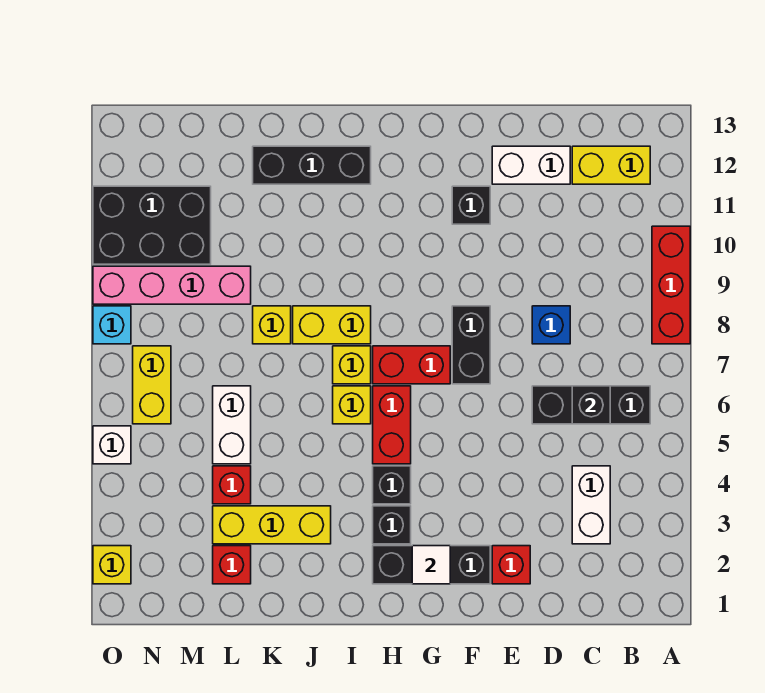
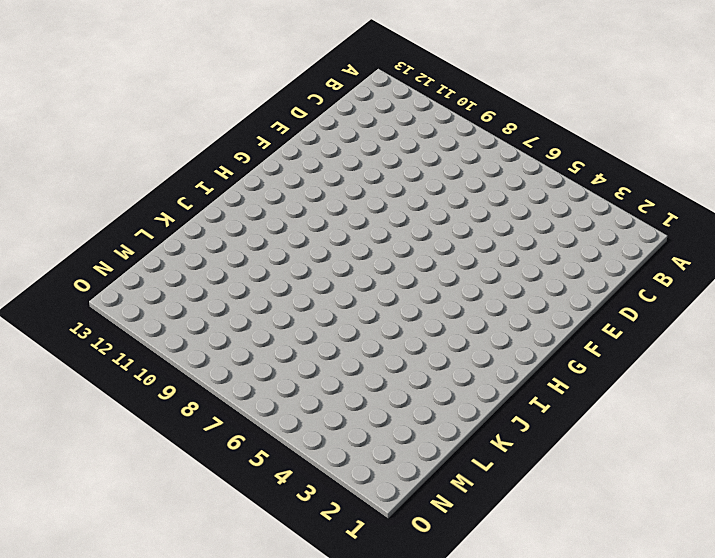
none -> red 1x3 brick [652,226,690,344]
none -> black 1x3 brick [532,386,650,424]
none -> yellow 1x2 brick [572,146,650,184]
none -> white 1x2 brick [572,466,610,544]

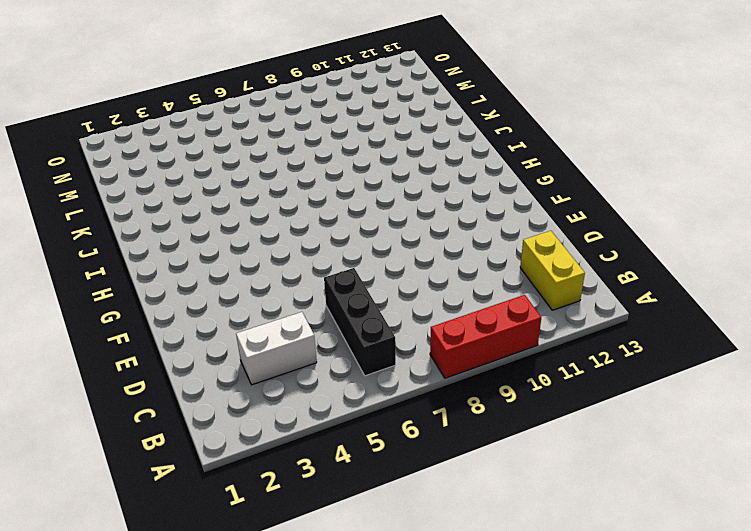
none -> blue 1x1 brick [532,306,570,344]
none -> white 1x2 brick [492,146,570,184]
none -> red 1x1 brick [492,546,530,584]
none -> black 1x3 brick [373,546,490,584]

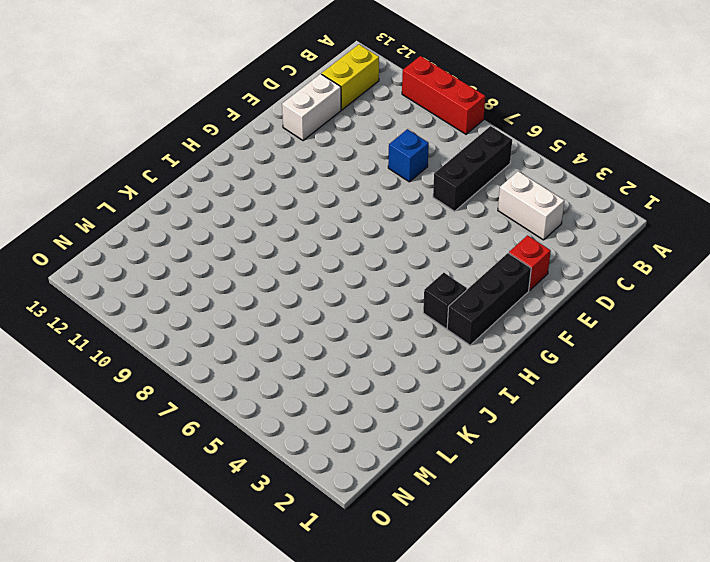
none -> black 1x2 brick [452,306,490,384]
none -> black 1x1 brick [452,186,490,224]
none -> red 1x2 brick [373,346,450,384]
none -> black 1x1 brick [373,466,411,504]

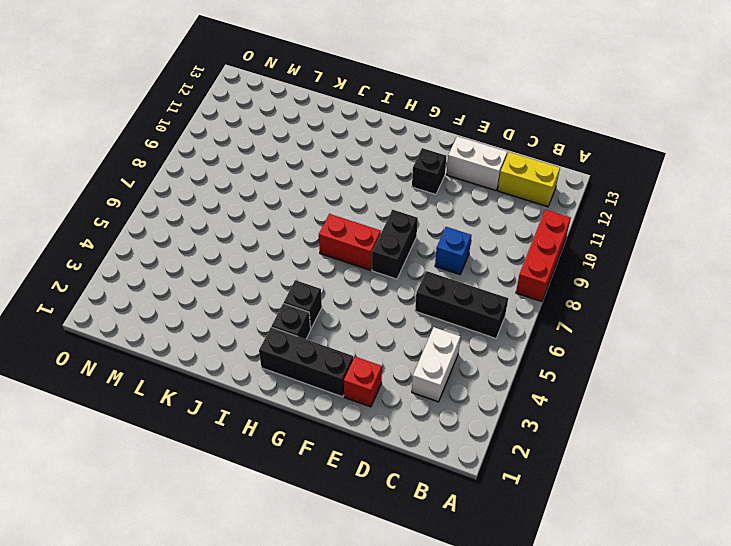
none -> red 1x2 brick [373,386,411,464]
none -> yellow 1x1 brick [333,386,371,424]
none -> yellow 1x1 brick [333,346,371,384]
none -> yellow 1x2 brick [293,306,371,344]

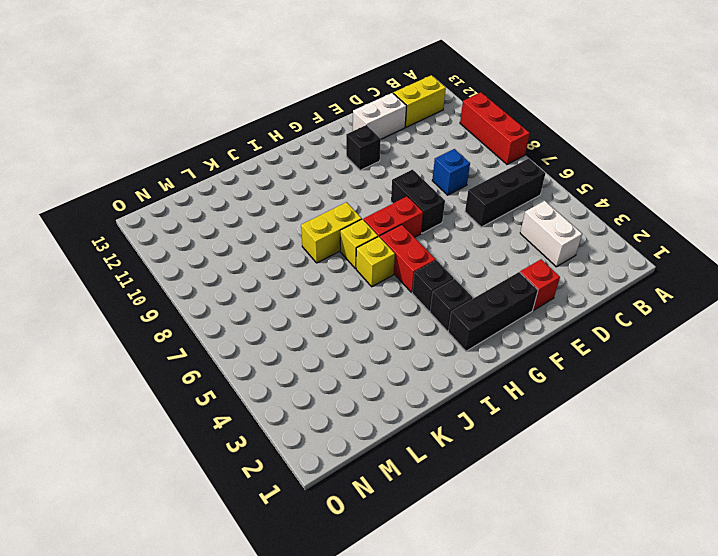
none -> black 1x3 brick [253,146,371,184]
none -> yellow 1x3 brick [213,506,331,544]
none -> yellow 1x1 brick [253,306,291,344]
none -> red 1x1 brick [213,546,251,584]

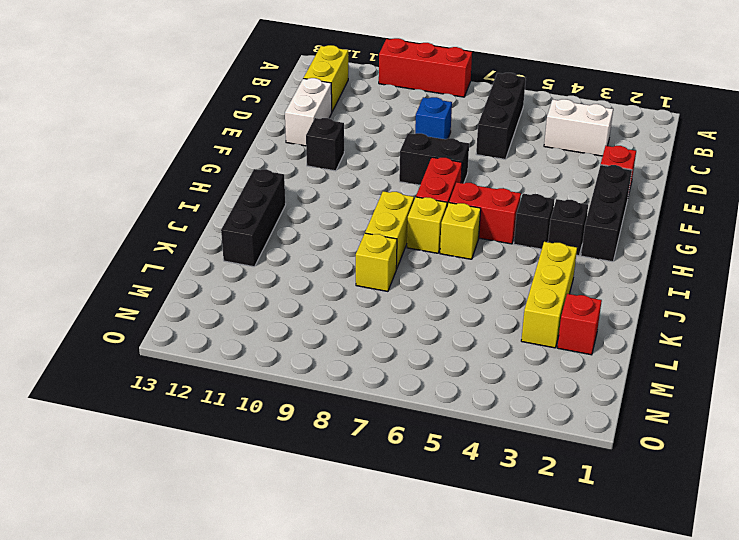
none -> red 1x1 brick [213,466,251,504]
none -> white 1x2 brick [213,386,251,464]
none -> pink 1x4 brick [93,266,251,304]
none -> black 2x3 brick [93,186,211,264]

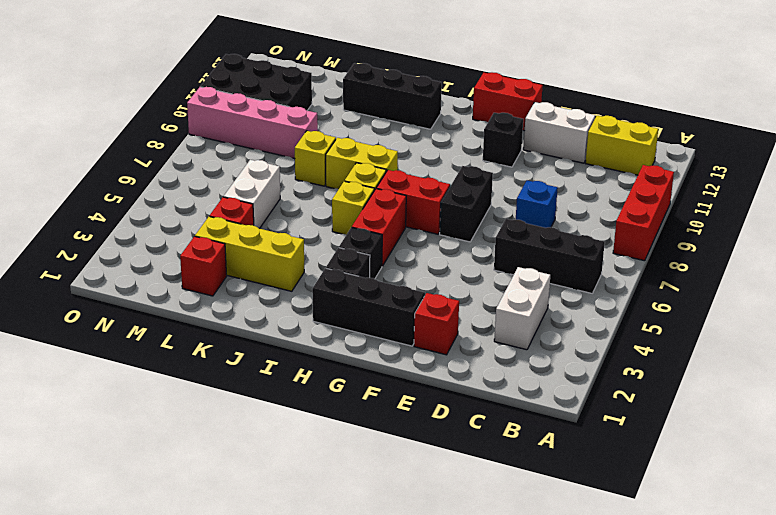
red 1x2 brick [473,72,543,131] -> none
none -> yellow 1x2 brick [133,346,171,424]
none -> yellow 1x1 brick [93,546,131,584]
none -> white 1x1 brick [93,426,131,464]
none -> cyan 1x1 brick [93,306,131,344]

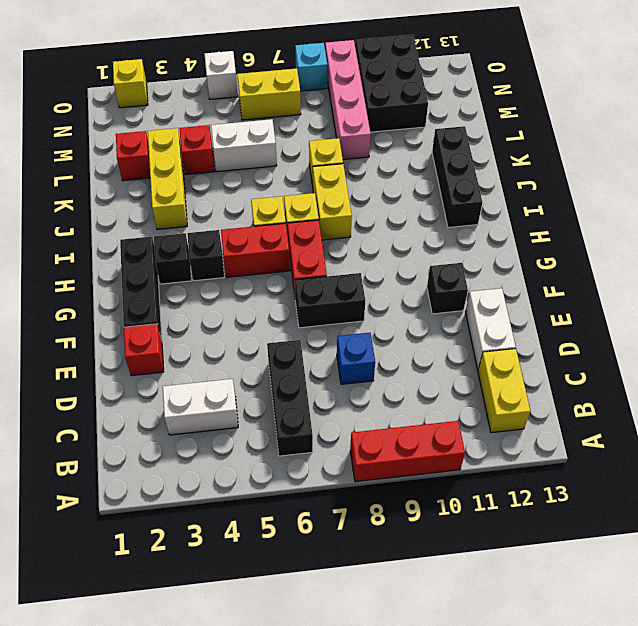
none -> black 1x1 brick [572,386,610,424]
none -> white 1x1 tile [412,546,450,584]

